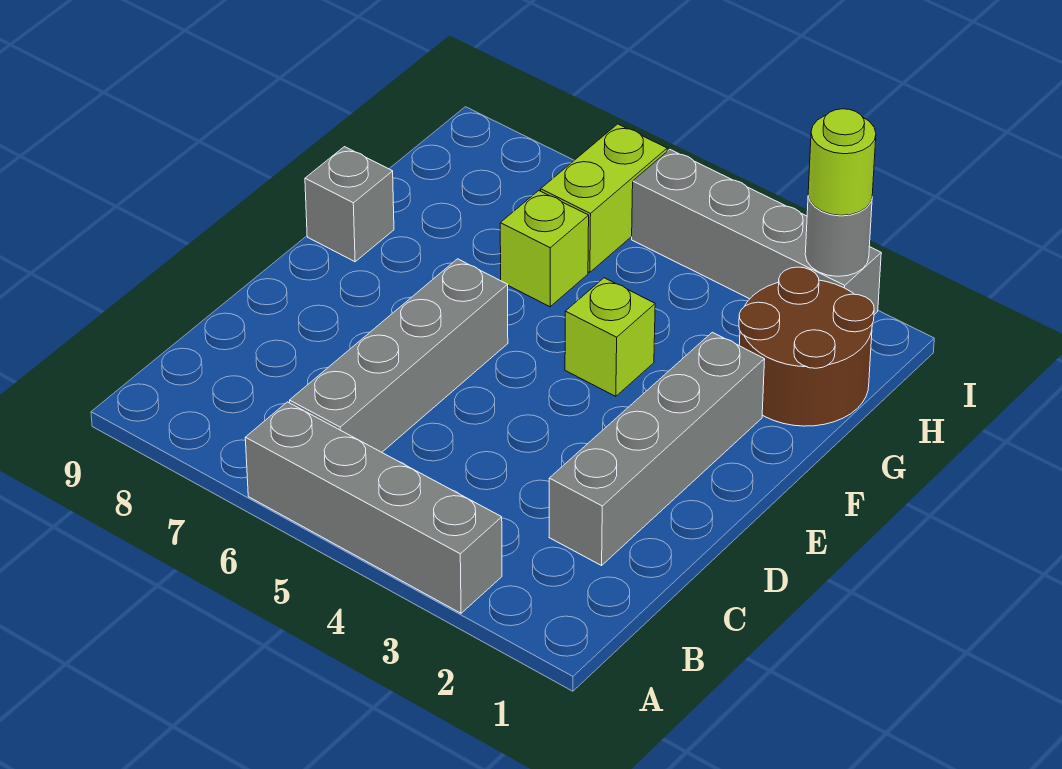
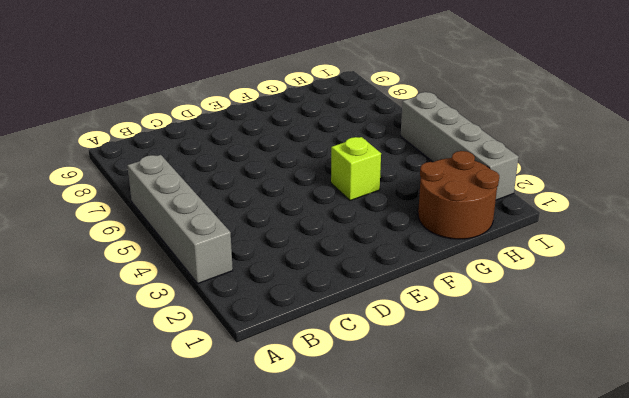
none -> grey 1x4 brick [290,259,508,452]
none -> grey 1x4 brick [549,332,765,566]

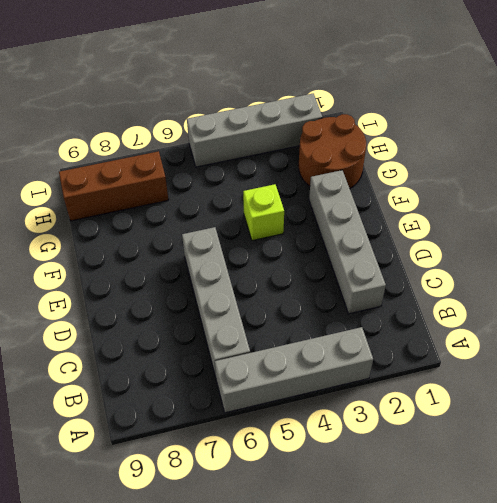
brown 1x3 brick [59,151,169,221] -> none
none -> grey 1x1 brick [305,147,394,262]
none -> lime 1x1 brick [500,191,589,307]

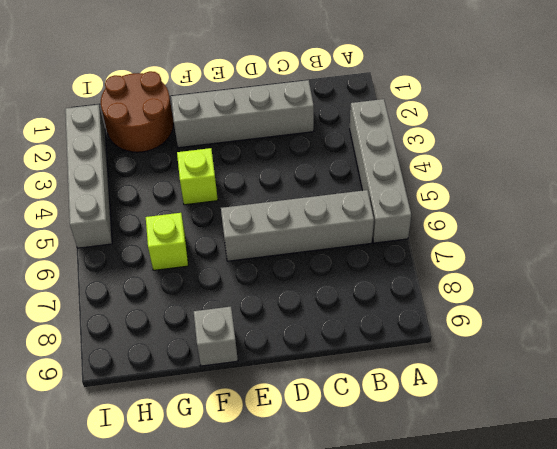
none -> lime 1x2 brick [541,124,667,272]
none -> grey 1x1 round brick [805,196,872,276]

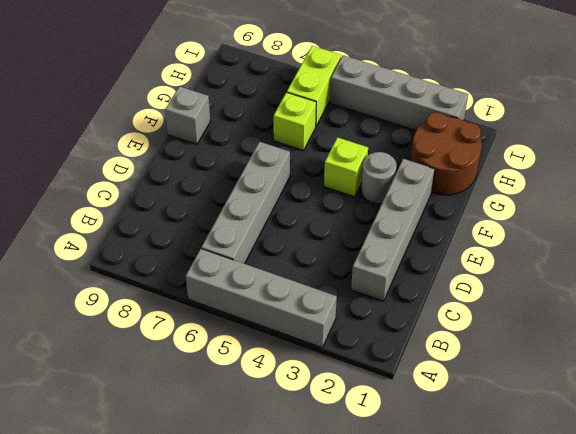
grey 1x1 round brick [361,152,397,204] -> grey 1x1 round brick moved to [805,196,872,276]
none -> lime 1x1 round brick [808,109,876,215]

